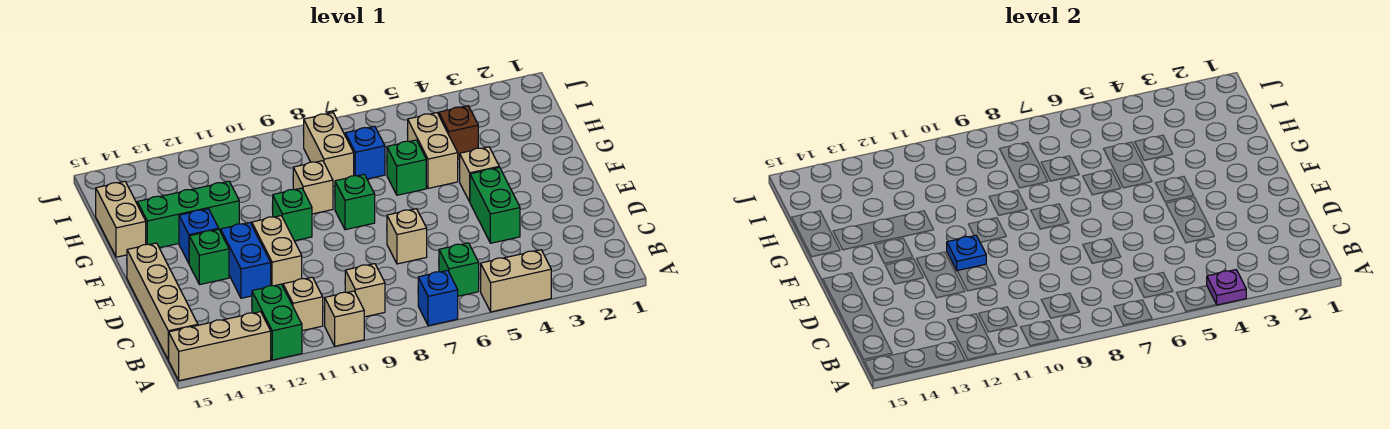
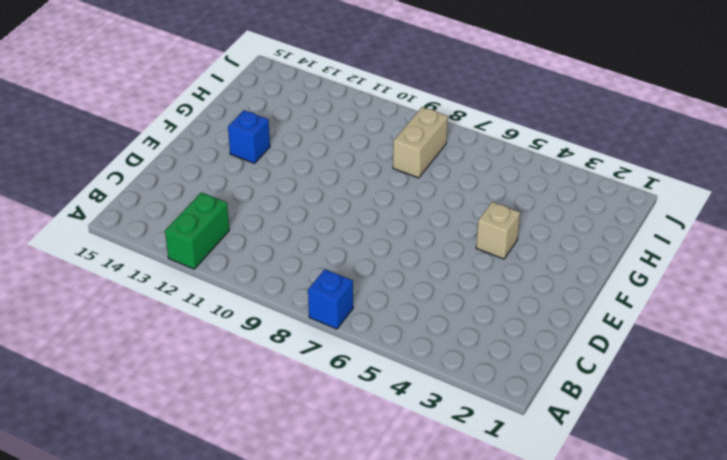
none -> tan 1x2 brick [480,250,551,312]
none -> tan 1x1 brick [325,291,364,346]
none -> tan 1x3 brick [169,312,271,381]

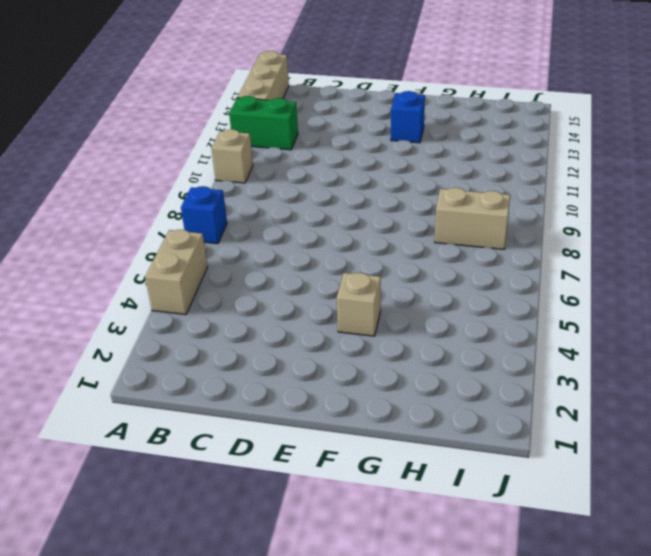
none -> green 1x1 brick [439,243,479,296]
none -> tan 1x1 brick [345,264,385,317]
none -> tan 1x1 brick [283,277,323,331]

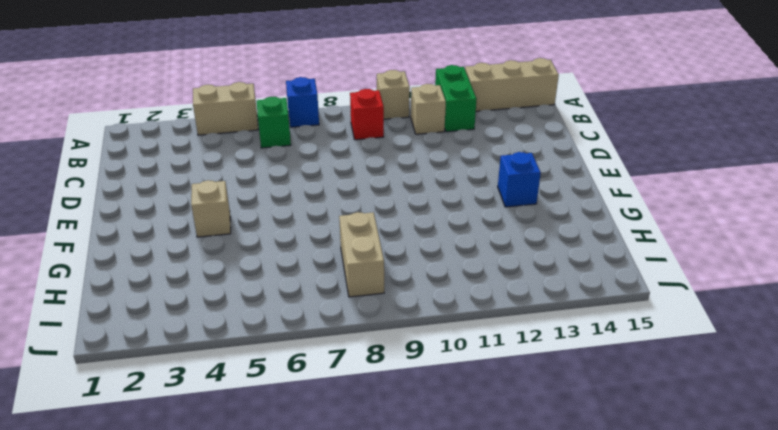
red 1x1 brick [350,89,384,140] -> tan 1x1 brick [345,264,385,317]
none -> tan 1x4 brick [127,243,198,360]
none -> green 1x2 brick [470,167,520,243]
none -> tan 1x1 brick [387,209,427,264]

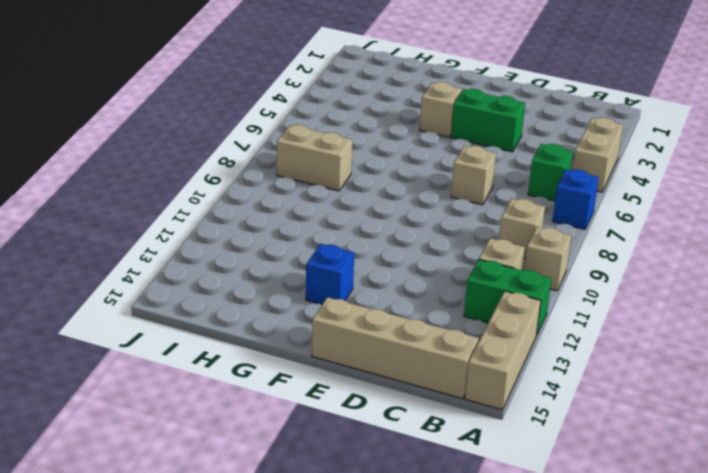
none -> tan 1x2 brick [252,216,302,286]
none -> blue 1x2 brick [221,223,271,298]
none -> green 1x1 brick [189,229,229,285]

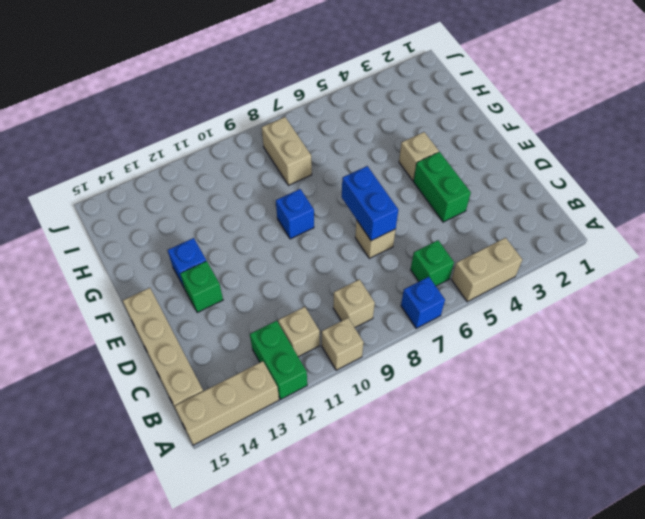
blue 1x2 brick [342,166,398,241] -> blue 1x2 brick moved to [221,223,271,298]
blue 1x1 brick [276,189,314,239] -> blue 1x1 brick moved to [345,126,385,179]
none -> tan 1x2 brick [252,216,302,286]
none -> green 1x1 brick [335,174,375,230]
none -> green 1x1 brick [273,188,312,241]

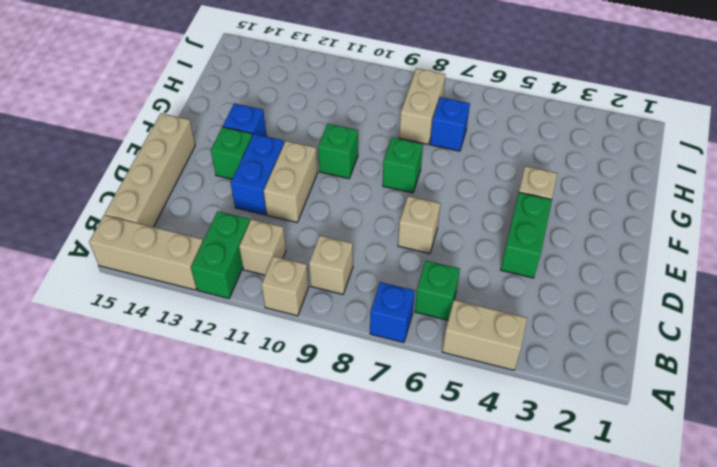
none -> tan 1x2 brick [407,113,458,188]
none -> green 1x1 brick [387,140,426,195]
none -> tan 1x1 brick [293,161,333,214]

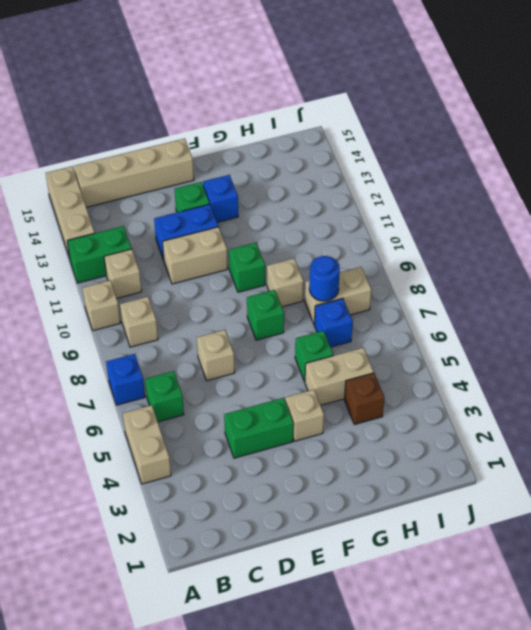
blue 1x1 round brick [309,256,340,301] -> none
none -> green 1x3 brick [137,181,239,248]
none -> tan 1x2 brick [96,181,146,257]
none -> purple 1x1 plate [1207,270,1246,305]

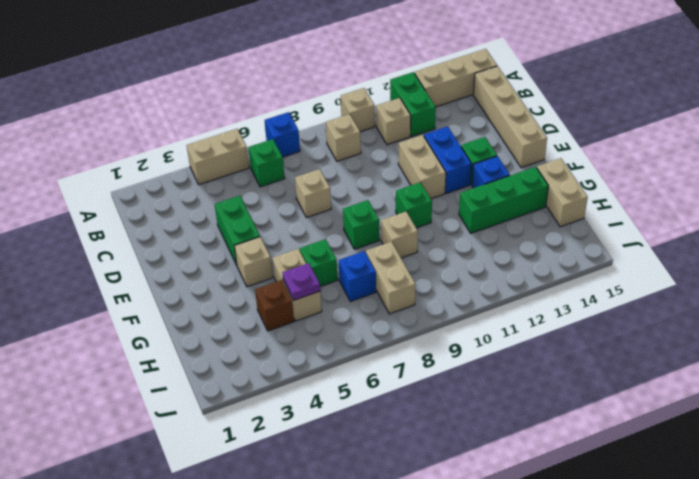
purple 1x1 plate [282,263,320,300] -> purple 1x1 plate moved to [1207,270,1246,305]
none -> blue 1x1 plate [947,235,986,271]

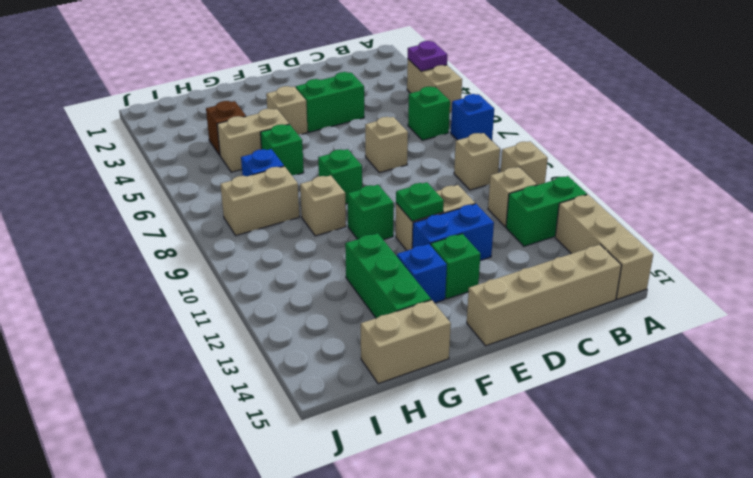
green 1x1 plate [396,182,444,221] -> blue 1x1 plate [947,235,986,271]

